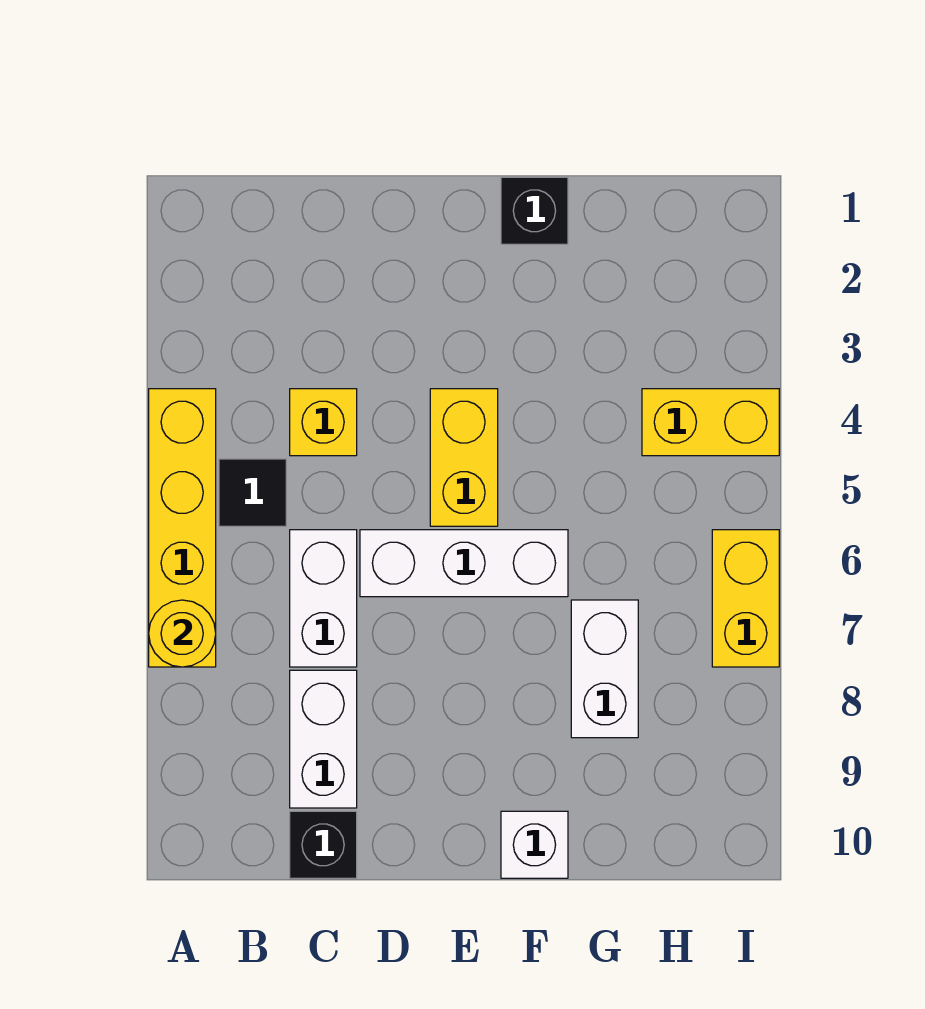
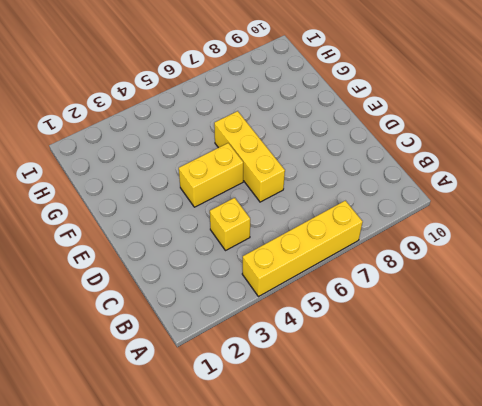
yellow 1x3 brick [214,111,285,202] -> white 1x3 brick [360,530,568,597]
none -> black 1x1 tile [219,459,286,526]
none -> white 1x2 brick [290,530,357,667]
none -> white 1x2 brick [290,670,357,808]

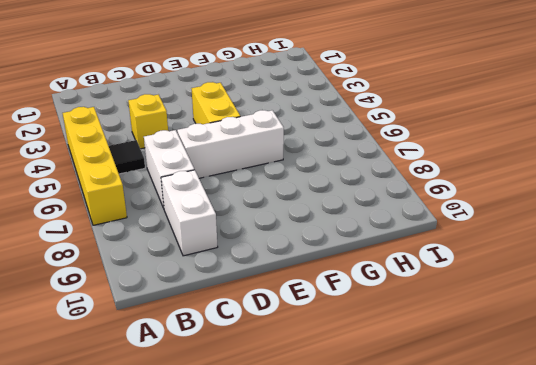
none -> black 1x1 brick [290,811,357,878]
none -> black 1x1 brick [501,177,568,244]
none -> white 1x1 brick [501,811,568,878]

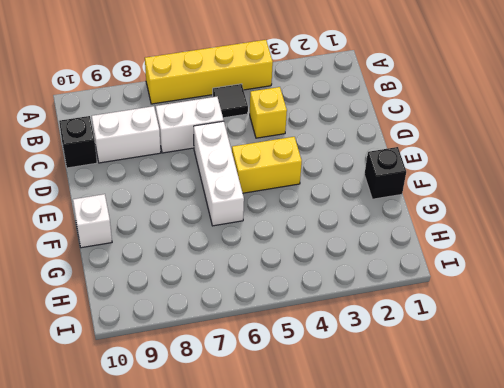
none -> white 1x2 brick [571,600,638,738]
none -> yellow 1x2 brick [642,389,779,456]
none -> yellow 1x2 brick [712,530,779,667]

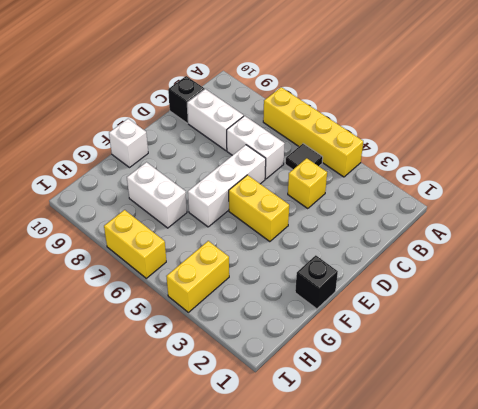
none -> yellow 1x1 round brick [149,600,216,667]

